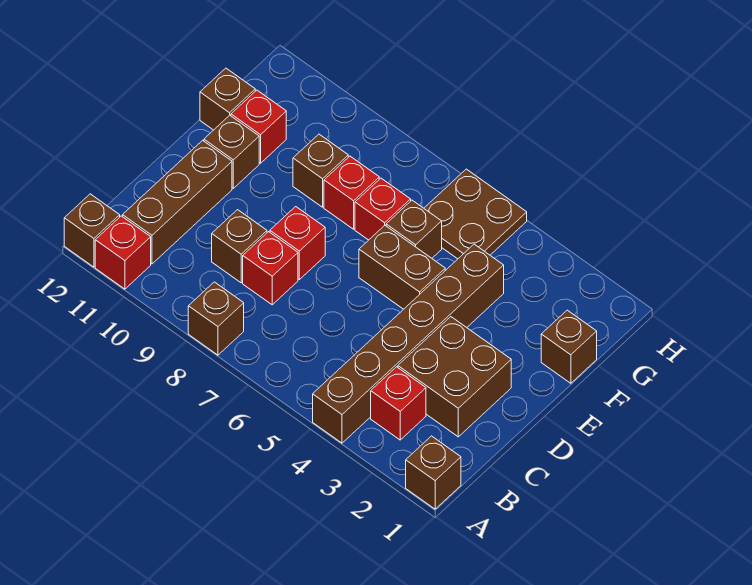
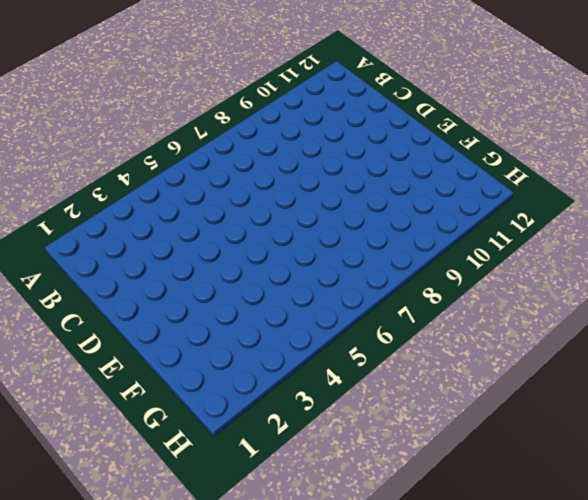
none -> brown 1x1 brick [406,436,461,509]
none -> brown 1x6 brick [313,244,504,443]
none -> brown 1x1 brick [188,282,244,355]

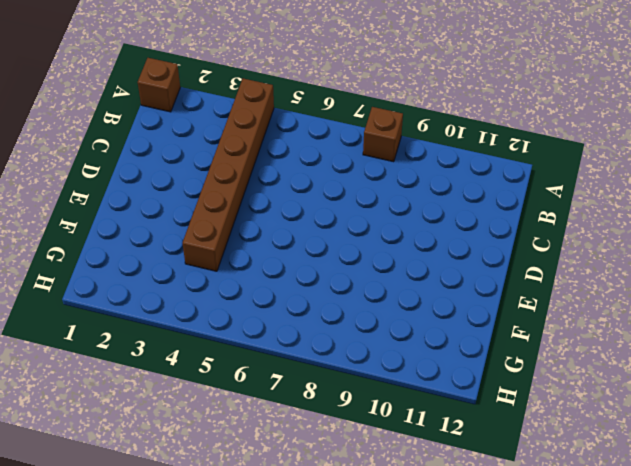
none -> red 1x1 brick [95,216,151,289]
none -> brown 1x1 brick [64,194,120,267]
none -> red 1x1 brick [371,367,426,440]

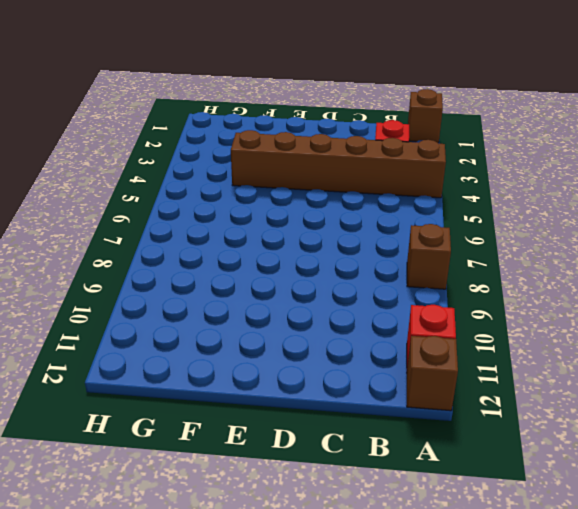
none -> brown 1x3 brick [123,140,232,264]
none -> brown 2x2 brick [398,317,511,437]
none -> red 1x1 brick [243,232,298,305]

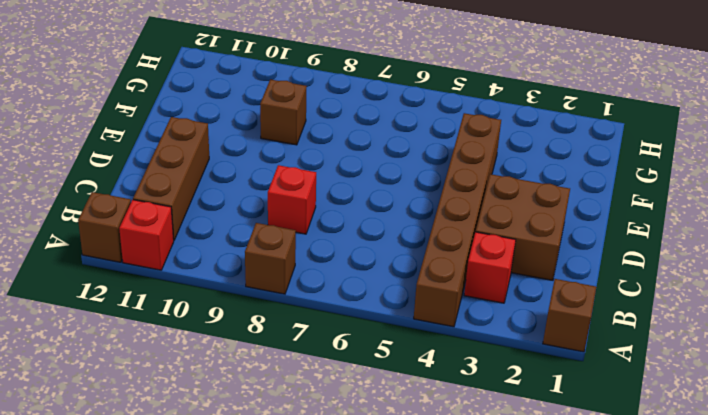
none -> brown 1x1 brick [212,210,267,283]
none -> red 1x1 brick [270,207,325,279]
none -> brown 1x2 brick [359,226,445,309]

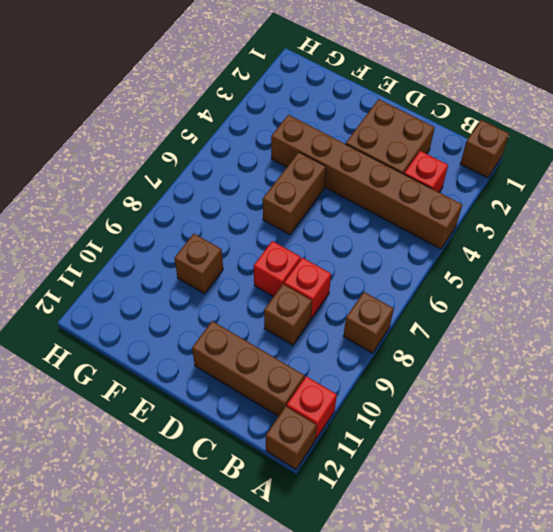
none -> brown 1x1 brick [204,115,259,188]
none -> brown 1x1 brick [541,310,597,383]
none -> brown 1x1 brick [386,200,442,258]

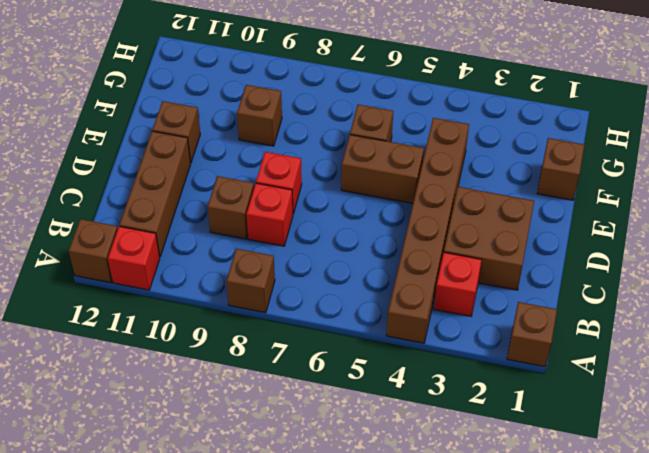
none -> red 1x1 brick [355,178,411,240]
none -> red 1x1 brick [324,156,379,229]
none -> red 1x1 brick [231,90,286,163]

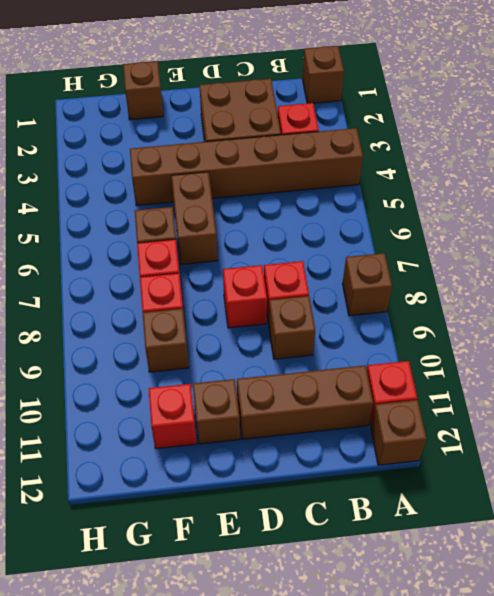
none -> brown 1x1 brick [200,68,255,130]
none -> brown 2x2 plate [424,169,527,259]

